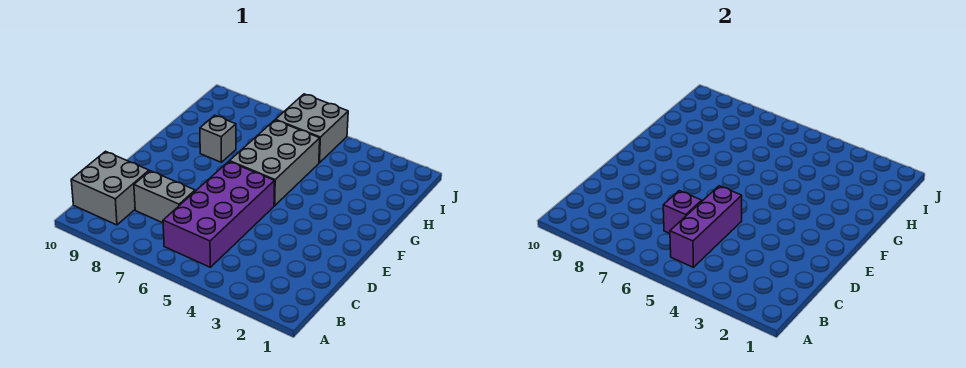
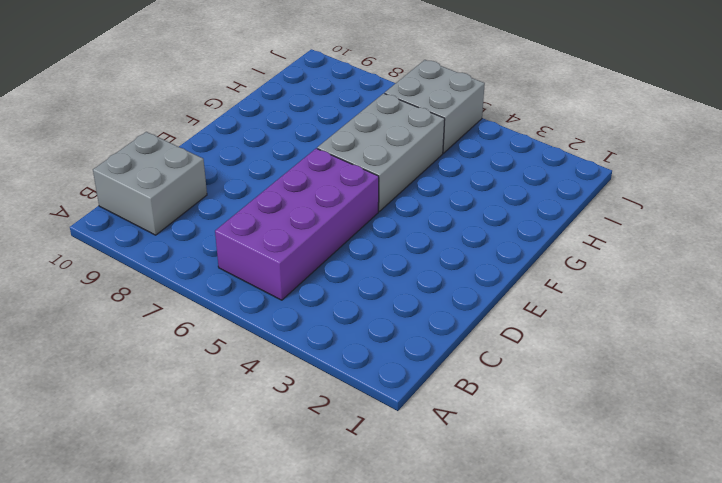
none -> grey 1x2 brick [134,171,195,223]
none -> grey 1x1 brick [200,115,236,162]

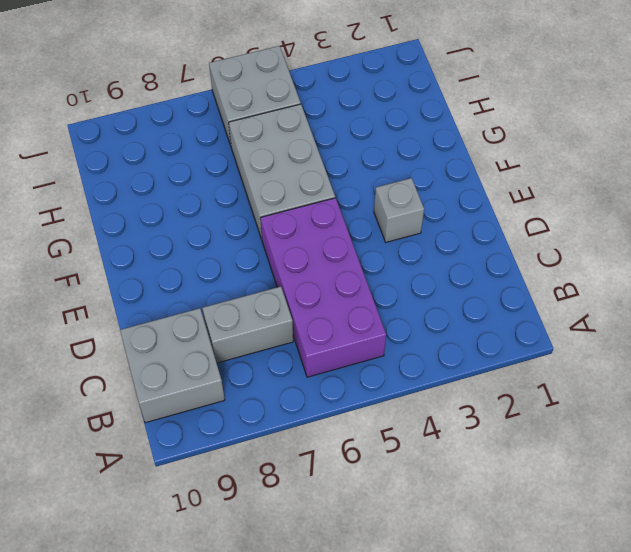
grey 1x1 brick [374,178,424,242] -> grey 1x1 brick moved to [200,115,236,162]
none -> purple 1x3 brick [670,186,742,267]
none -> purple 1x1 brick [663,191,702,233]

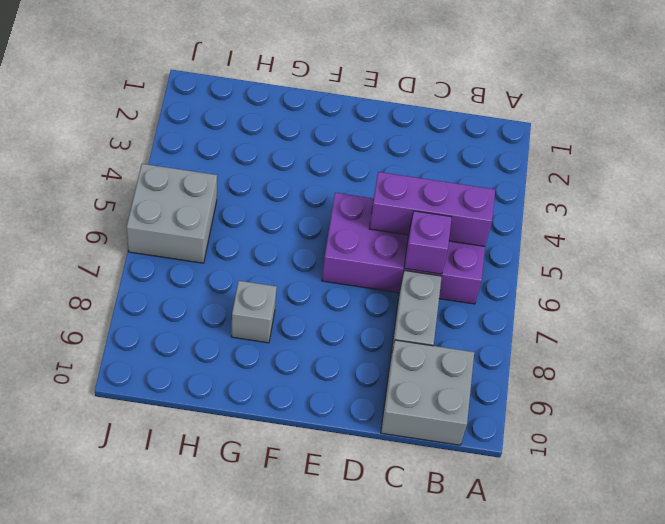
none -> grey 2x3 brick [229,120,320,206]

